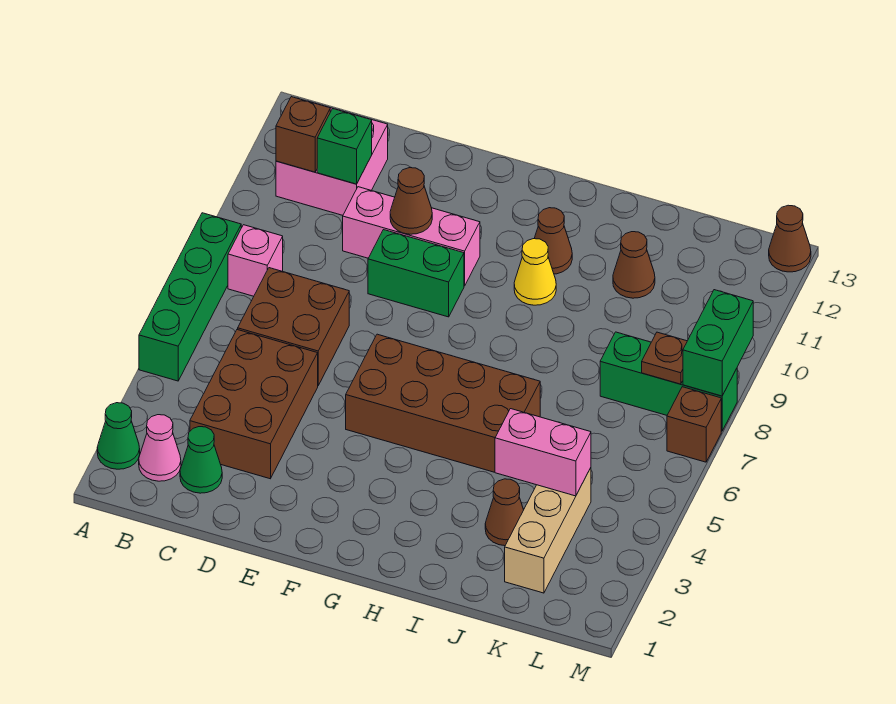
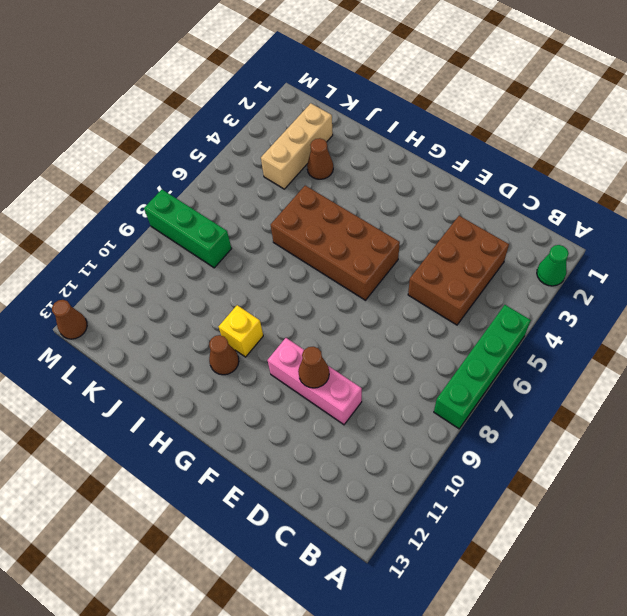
yellow 1x1 brick [218,305,263,357] -> yellow 1x1 cone [514,239,556,305]
none -> pink 1x1 cone [139,415,181,481]
none -> pink 1x1 brick [228,225,283,296]
none -> pink 2x2 brick [276,101,388,215]

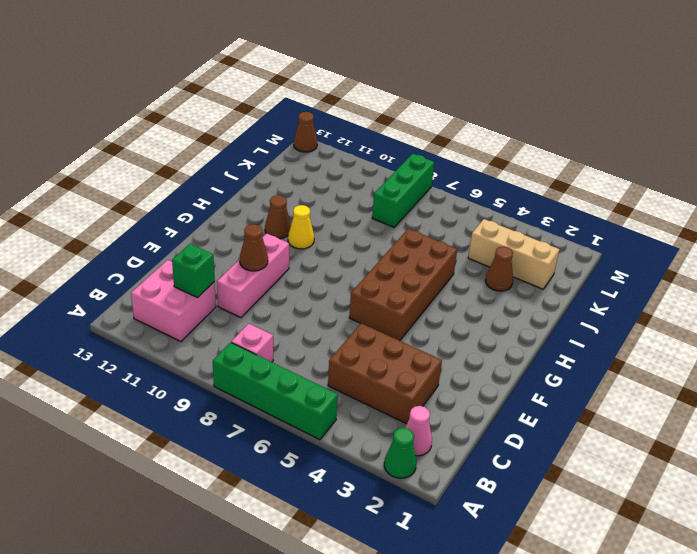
none -> green 1x1 cone [180,427,222,493]
none -> brown 2x2 brick [238,268,349,385]
none -> green 1x2 brick [368,230,464,317]

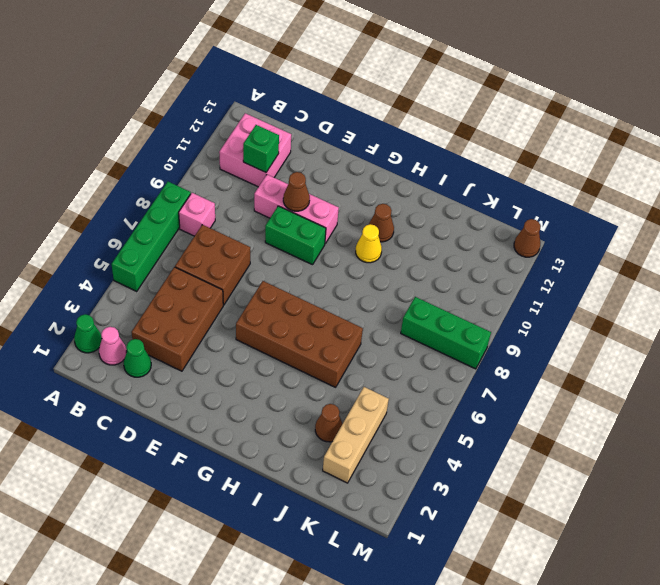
none -> brown 1x1 cone [613,232,655,298]
none -> brown 1x1 brick [667,387,721,462]
none -> brown 1x1 brick [276,97,330,172]

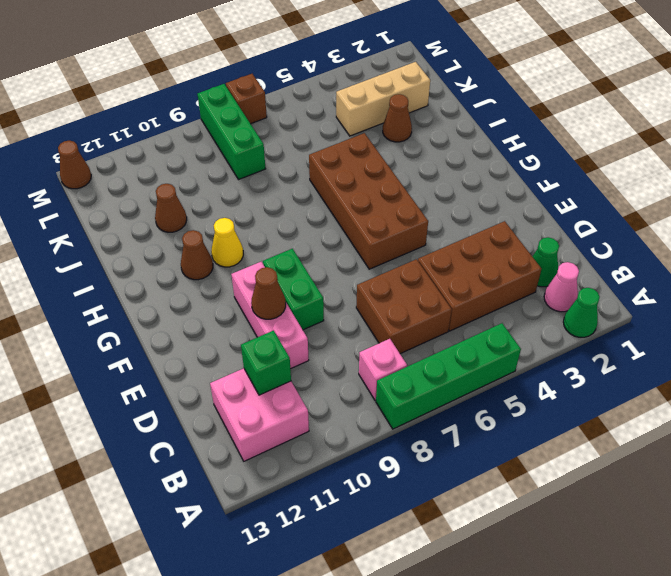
none -> brown 1x1 brick [276,97,330,172]
none -> pink 1x2 brick [495,409,591,496]
none -> brown 1x1 plate [642,332,687,384]

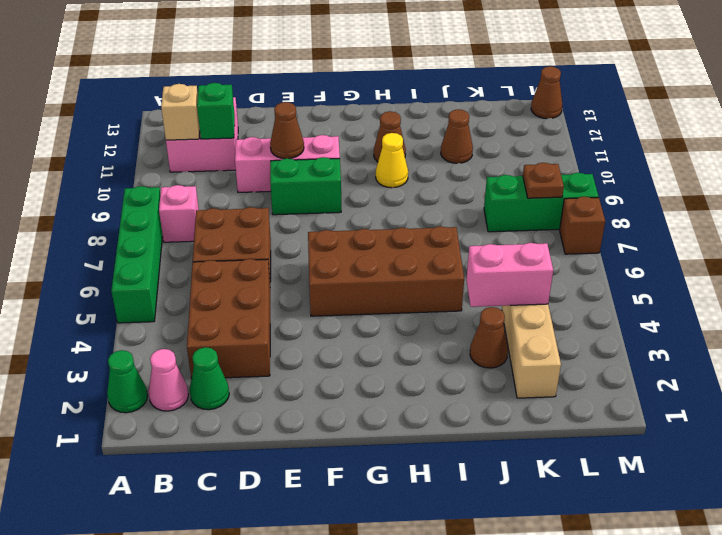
tan 1x1 brick [161,84,200,140] -> brown 1x1 brick [276,97,330,172]
none -> green 1x2 brick [683,290,753,396]

